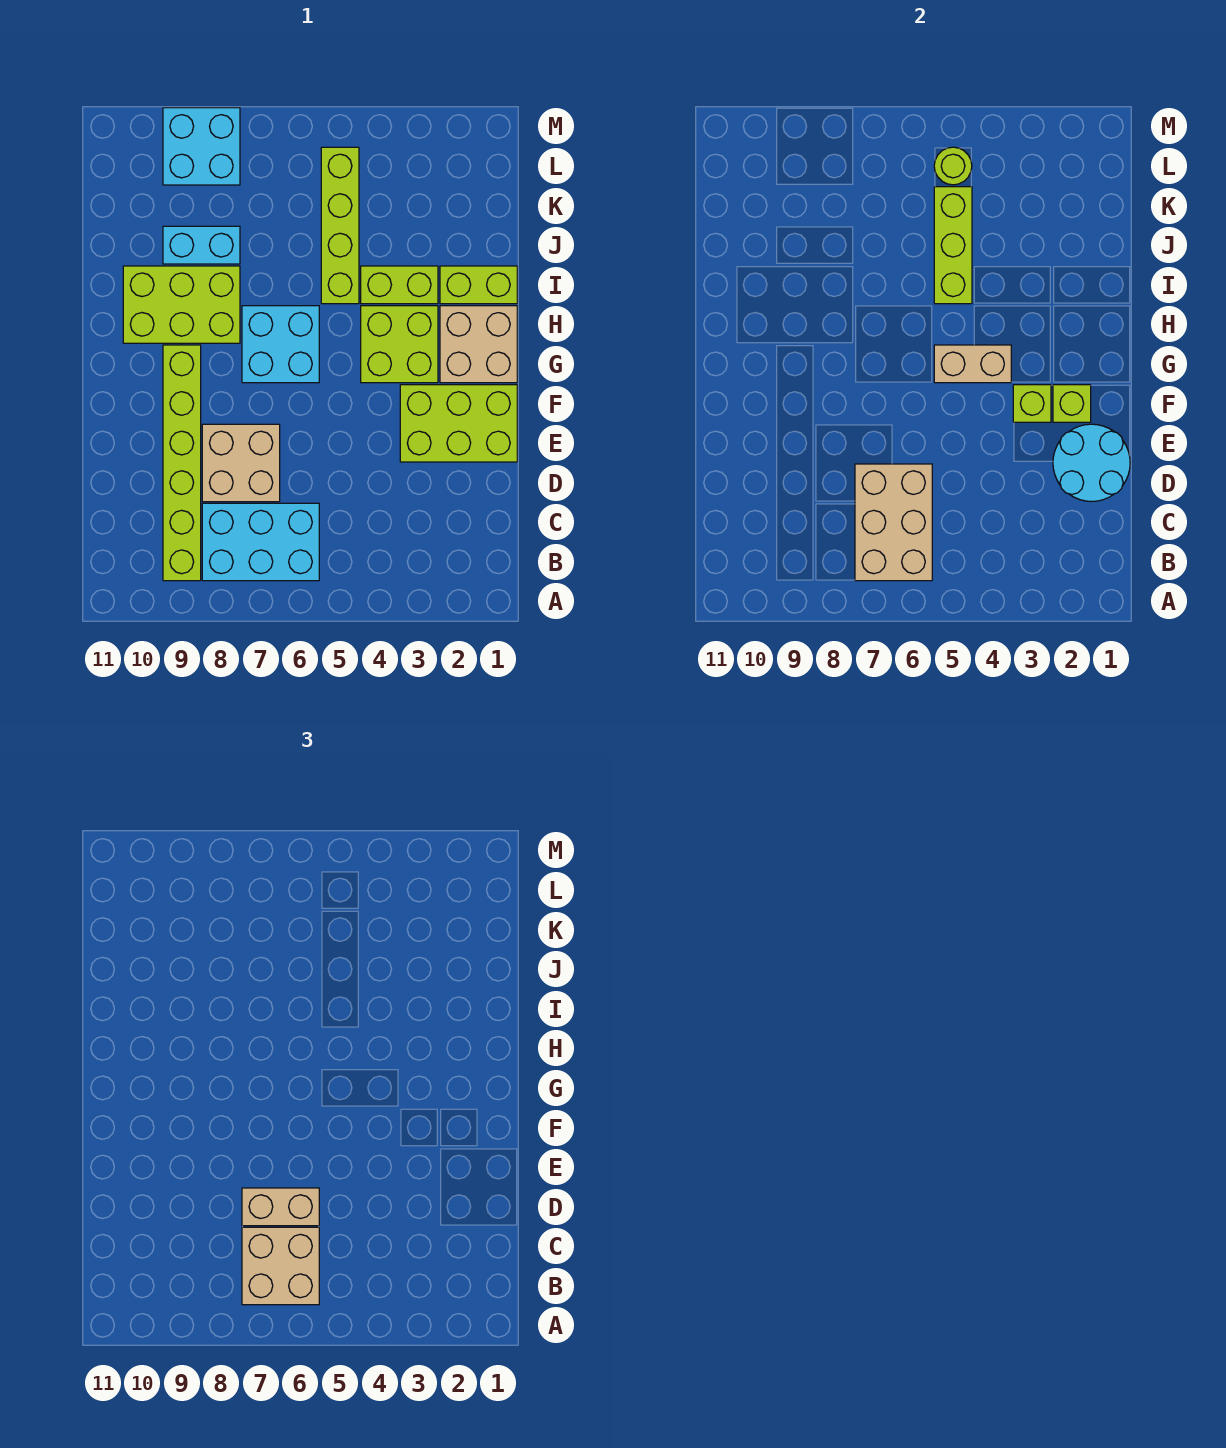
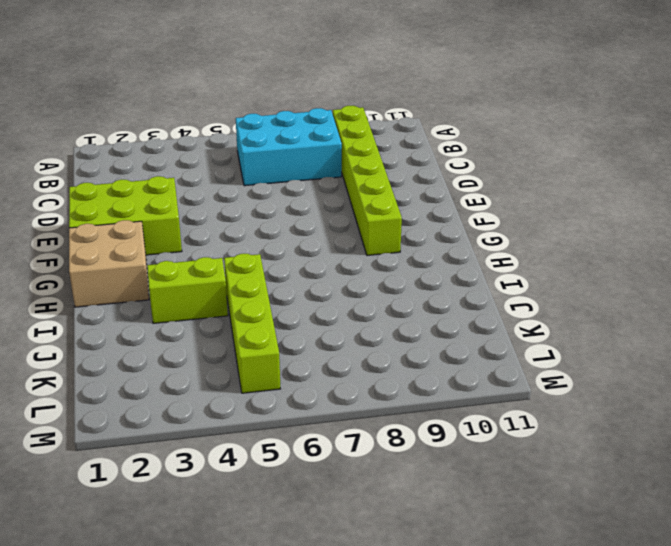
none -> tan 2x2 brick [202,424,280,502]
none -> lime 2x2 brick [361,306,438,383]
none -> cyan 2x2 brick [242,306,319,383]

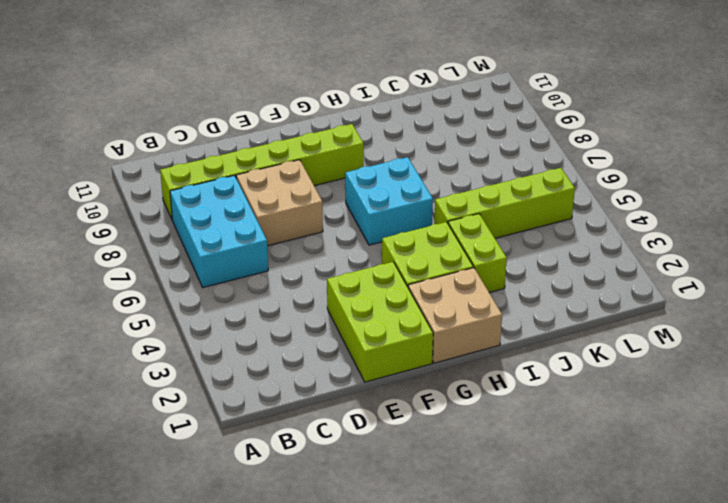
none -> lime 2x3 brick [123,266,240,343]
none -> lime 1x2 brick [440,266,517,304]
none -> cyan 1x2 brick [163,226,240,264]

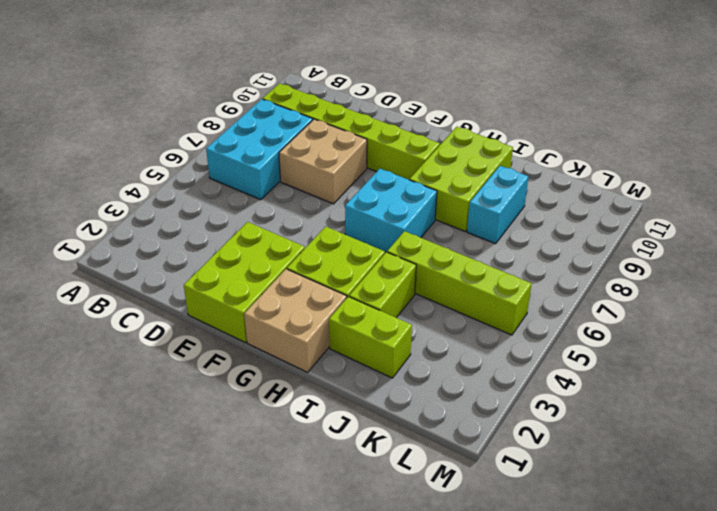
lime 1x2 brick [329,297,412,378] -> lime 1x2 brick turned to [440,266,517,304]
none -> cyan 2x2 brick [163,108,240,185]
none -> tan 2x3 brick [855,464,932,581]
none -> cyan 2x2 round brick [1053,424,1130,502]

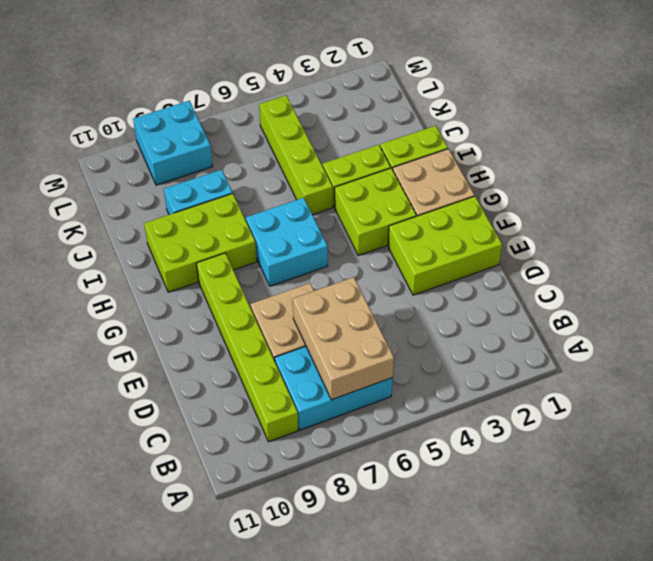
none -> cyan 2x2 round brick [1053,424,1130,502]
none -> lime 1x1 brick [1053,385,1091,422]
none -> lime 1x1 brick [1013,385,1051,422]

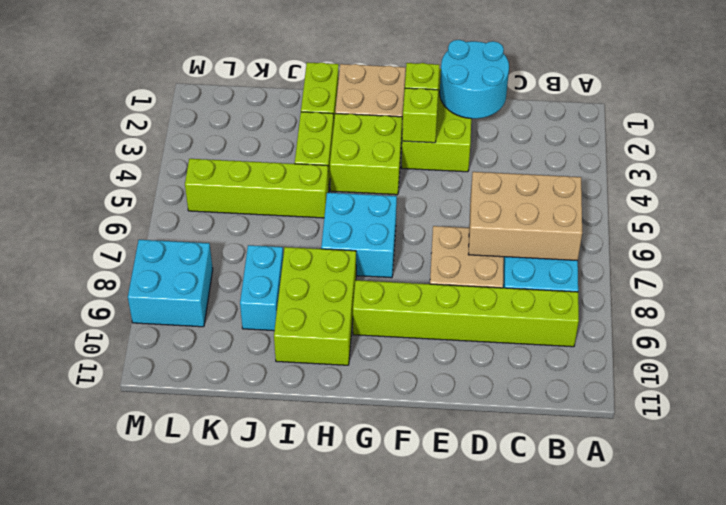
none -> tan 1x2 brick [934,345,1011,383]
none -> lime 1x3 brick [934,187,972,304]
none -> lime 1x1 round brick [934,147,972,185]

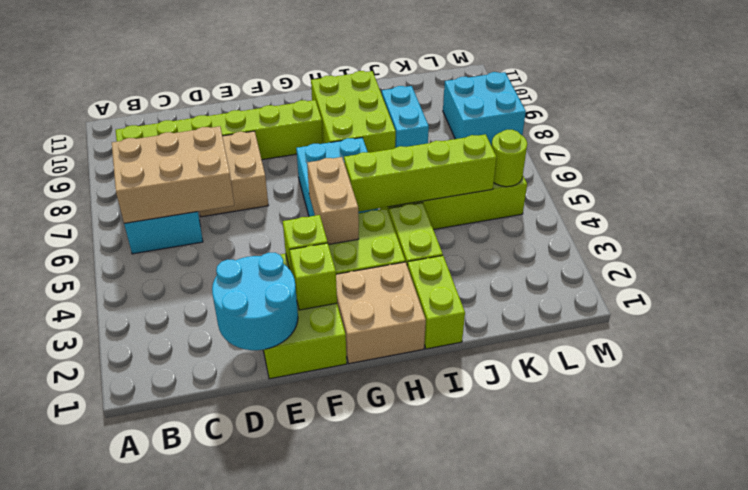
lime 1x4 brick [344,134,497,212] -> lime 1x3 brick [934,187,972,304]
none -> tan 2x2 brick [242,1227,319,1305]
none -> tan 1x2 brick [242,1188,319,1226]

